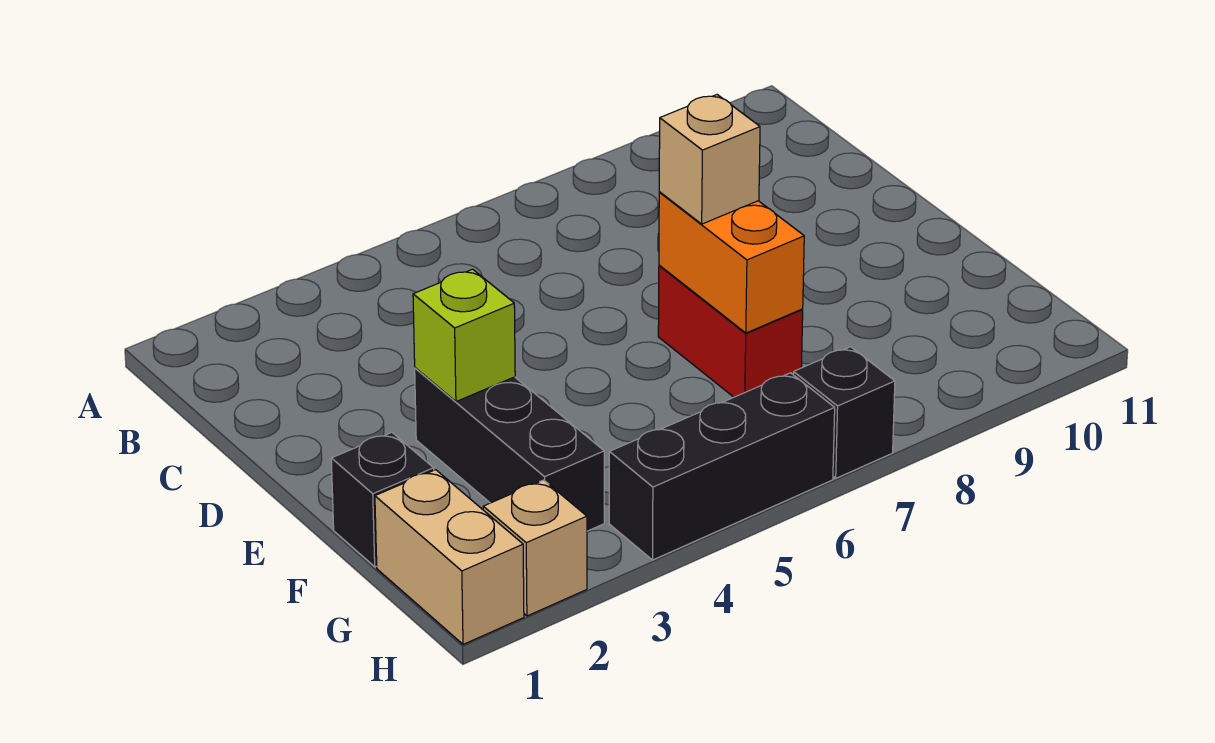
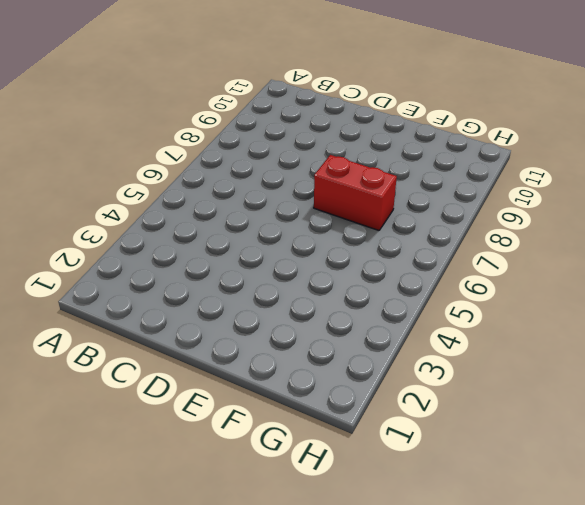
none -> black 1x3 brick [415,368,604,531]
none -> black 1x1 brick [331,432,434,567]

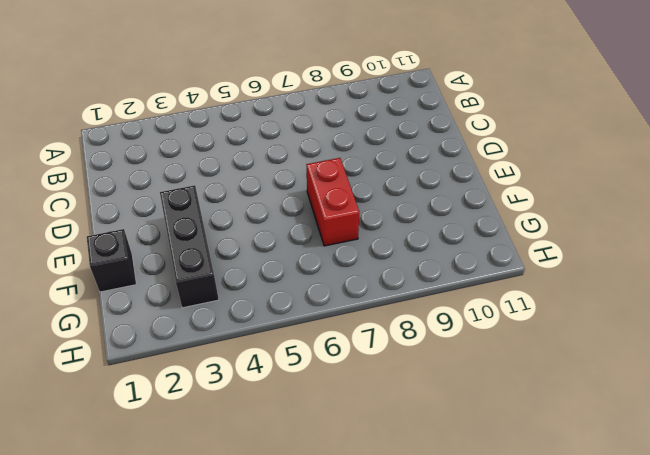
none -> tan 1x2 brick [375,470,524,644]
none -> tan 1x1 brick [483,480,587,616]

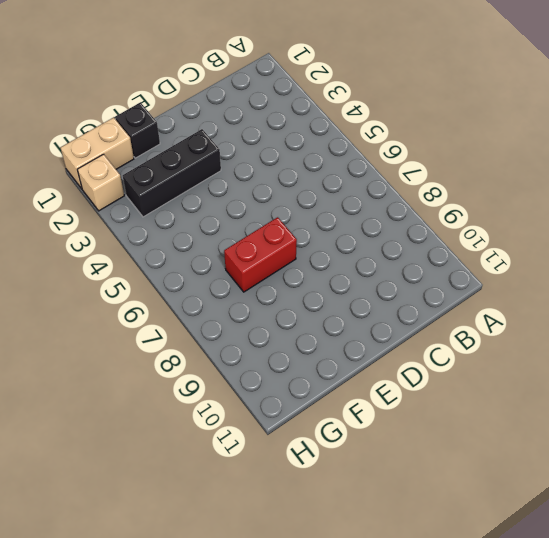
none -> black 1x3 brick [609,373,835,560]
none -> black 1x1 brick [793,347,895,478]

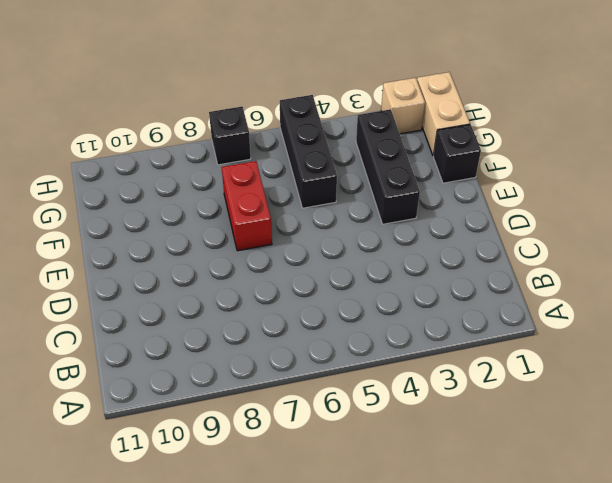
black 1x3 brick [280,95,337,208] -> black 1x3 brick turned to [609,373,835,560]
none -> lime 1x1 brick [413,269,515,402]
none -> orange 1x2 brick [659,192,804,333]

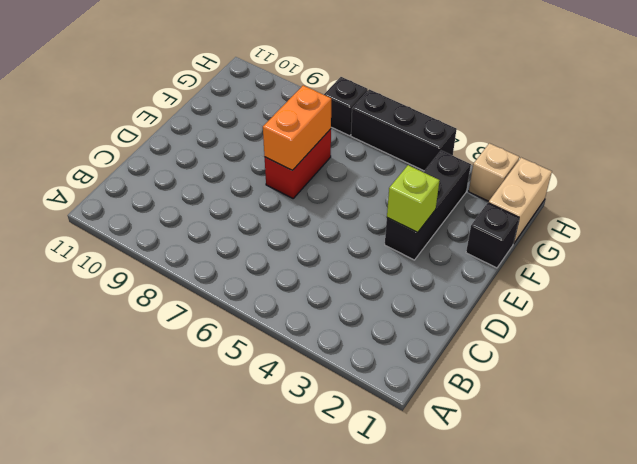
none -> tan 1x1 brick [659,95,760,224]

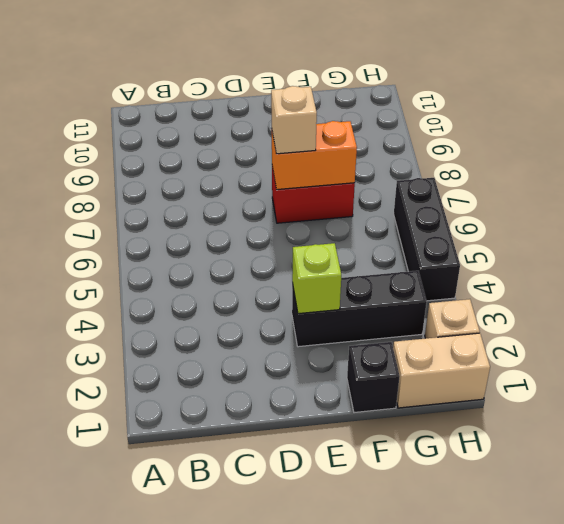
none -> black 1x1 brick [793,347,895,478]

